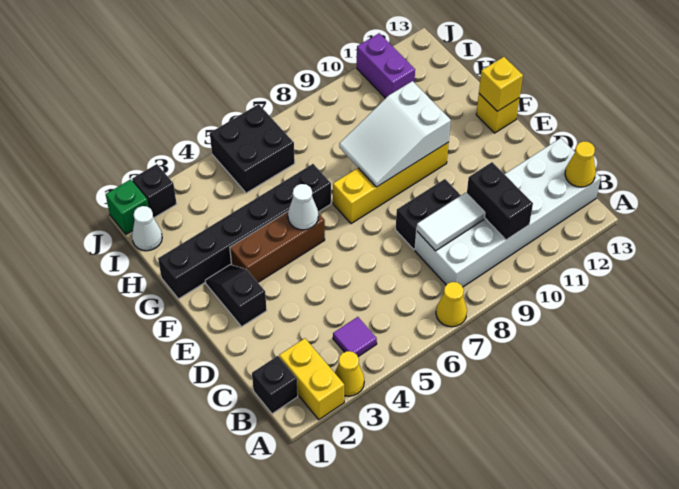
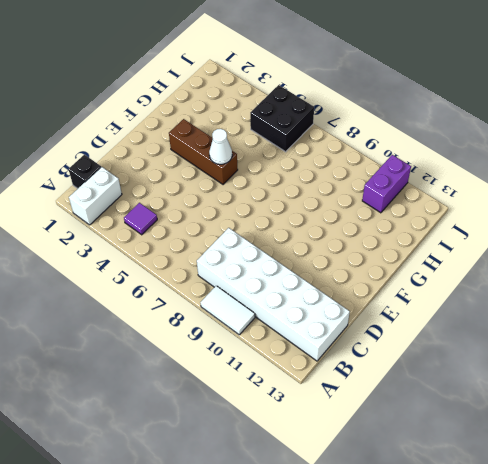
white 1x2 brick [69,167,122,225] -> yellow 1x2 brick [279,338,344,420]
white 1x2 tile [200,286,255,335] -> white 1x2 tile moved to [416,193,485,251]
none -> yellow 1x1 cone [335,351,364,396]
none -> yellow 1x1 cone [436,282,467,327]
none -> black 1x2 brick [396,179,461,250]

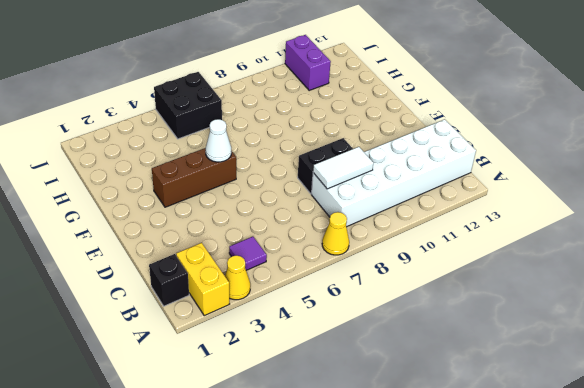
none -> black 1x2 slope [205,265,267,326]
none -> yellow 1x4 brick [333,142,449,224]
none -> yellow 1x1 brick [476,94,520,133]

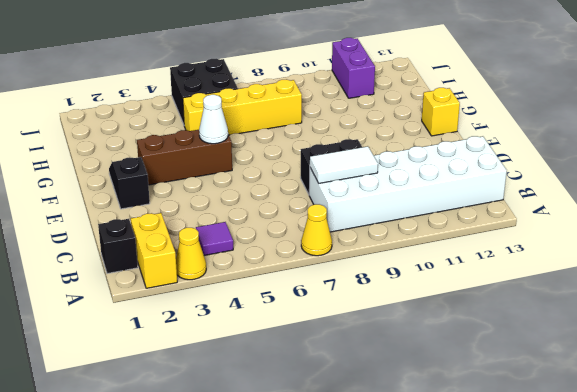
yellow 1x4 brick [183,79,302,135] -> yellow 1x4 brick moved to [333,142,449,224]
none -> black 1x6 brick [158,164,331,299]
none -> white 1x1 cone [132,206,162,251]
none -> green 1x1 brick [106,179,149,234]

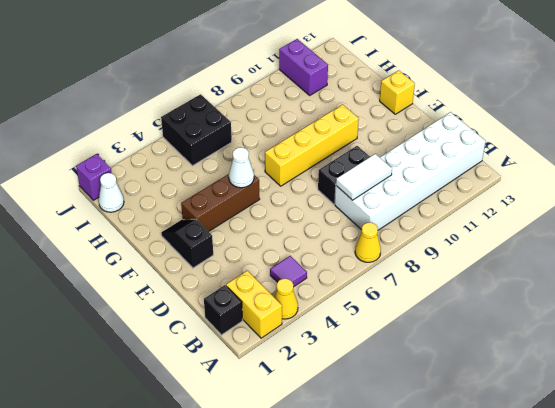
purple 1x1 brick [76,154,112,200] -> green 1x1 brick [106,179,149,234]
none -> black 1x6 brick [158,164,331,299]
none -> black 1x1 brick [132,164,177,218]
none -> black 1x2 brick [467,162,533,240]

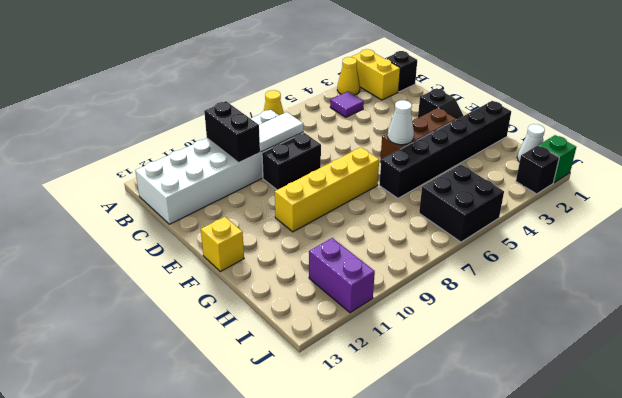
none -> yellow 1x1 cone [565,141,596,187]
none -> white 2x3 slope [339,81,451,187]
none -> yellow 1x1 brick [479,57,523,111]

